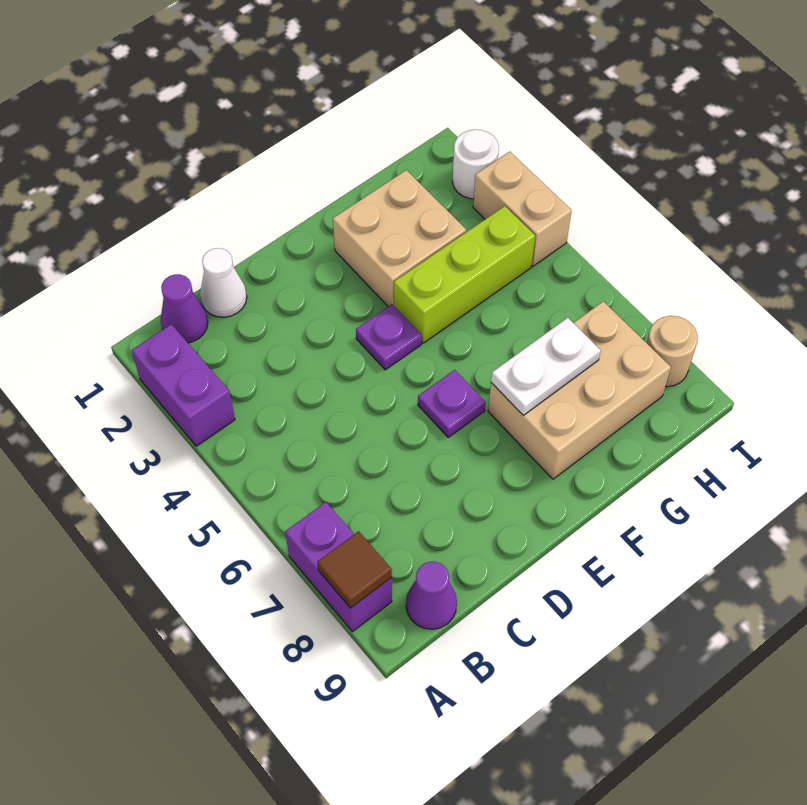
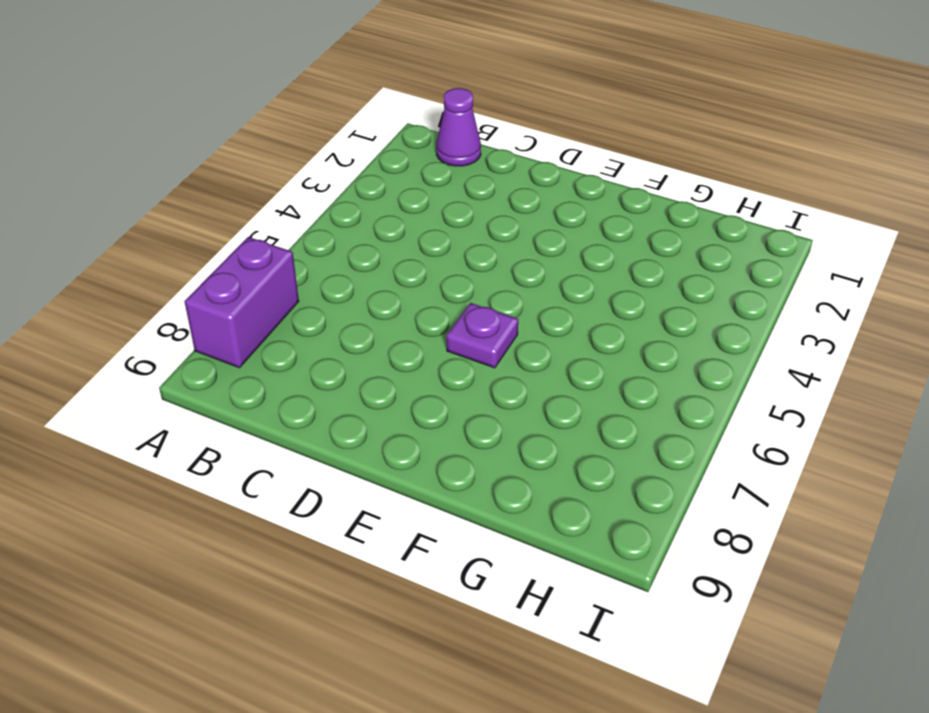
none -> purple 1x2 brick [132,324,235,446]
none -> purple 1x1 cone [406,562,457,629]
none -> white 1x1 cone [200,248,247,317]

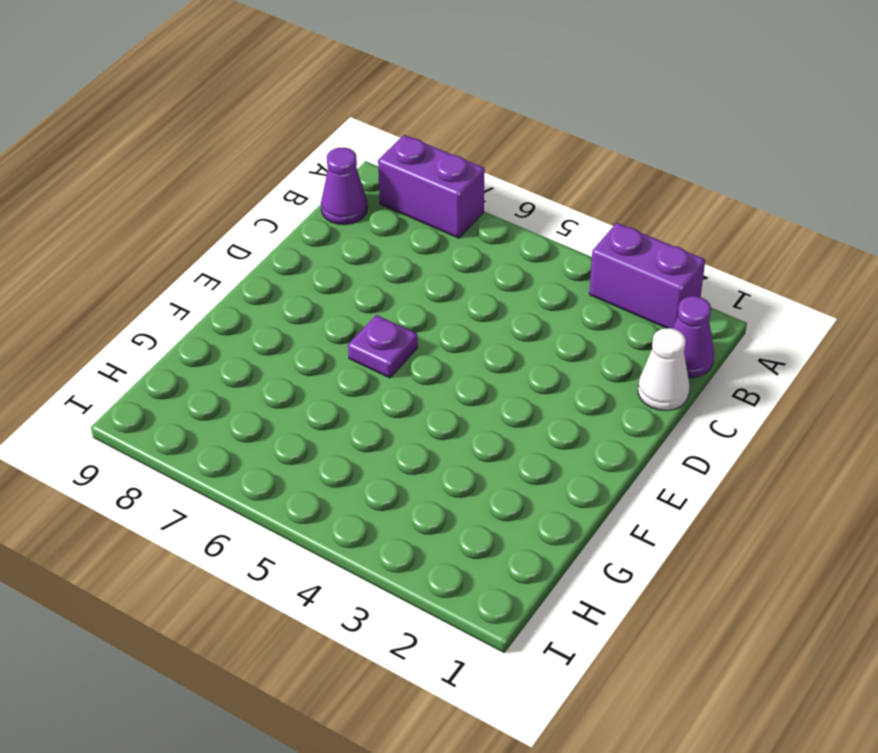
none -> purple 1x1 plate [356,304,422,370]
none -> tan 2x2 brick [333,170,466,307]
none -> lime 1x3 brick [394,206,535,343]

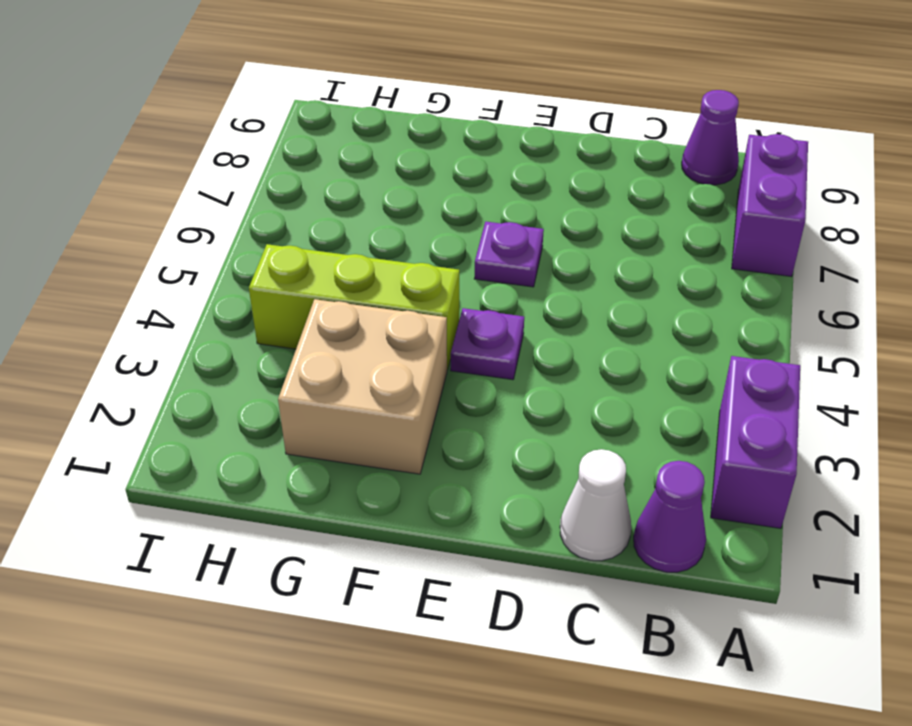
none -> tan 2x3 brick [488,301,671,479]
none -> white 1x1 round brick [452,130,499,199]
none -> tan 1x2 brick [473,152,572,266]

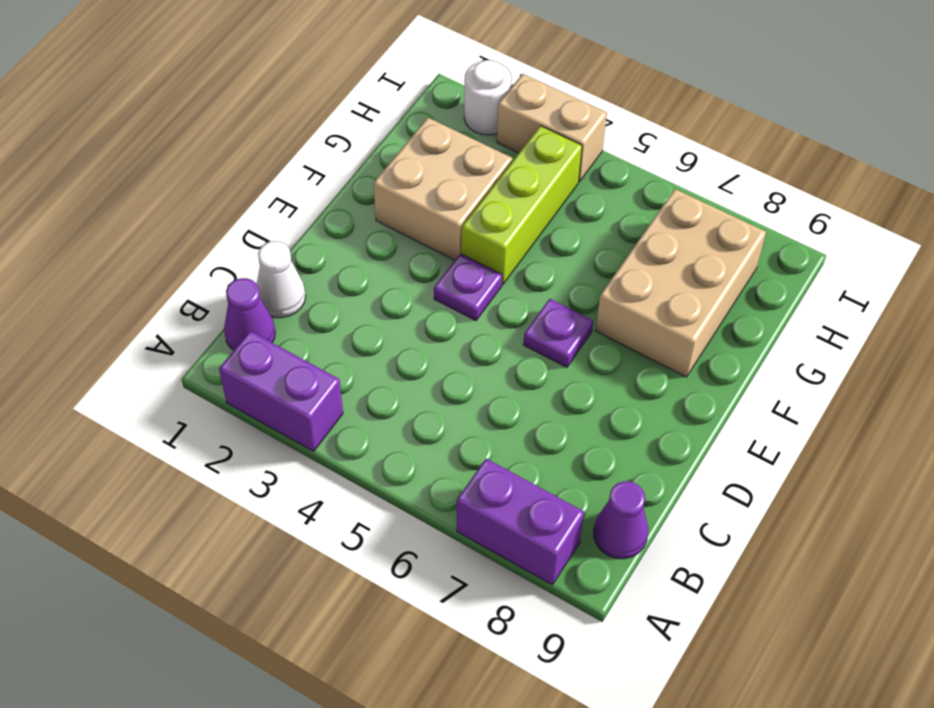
none -> tan 1x1 round brick [647,316,698,387]
none -> brown 1x1 tile [317,531,392,608]
none -> white 1x2 plate [491,318,601,415]

